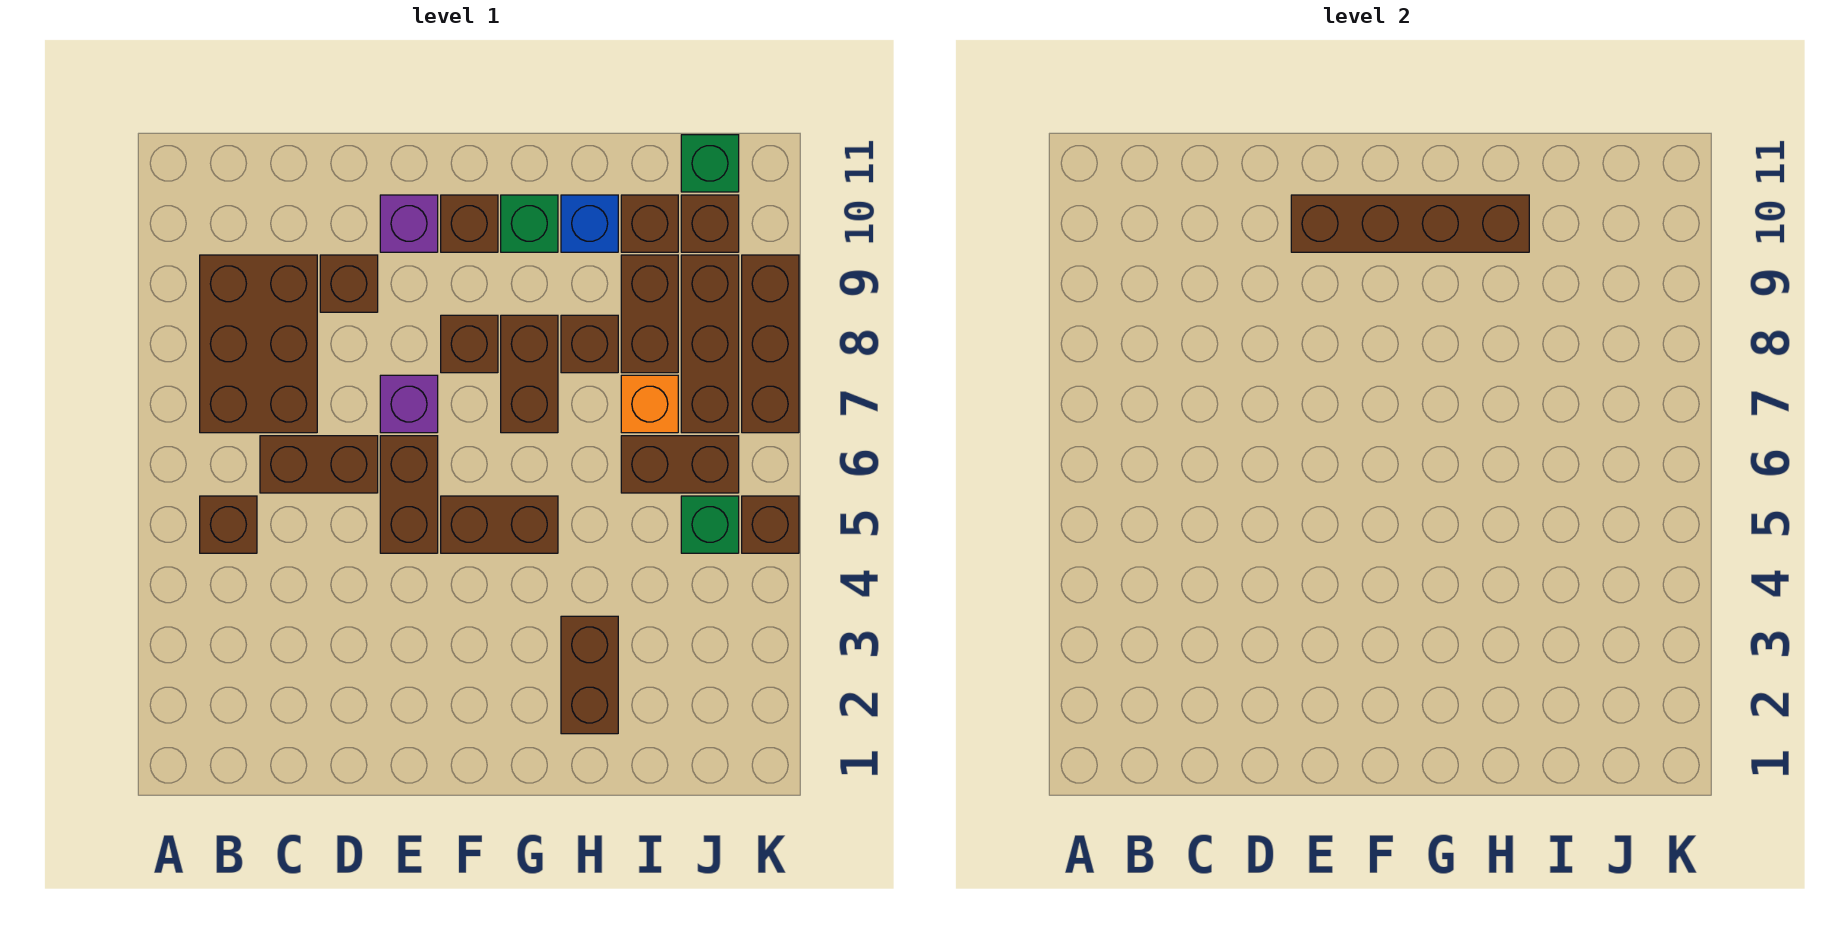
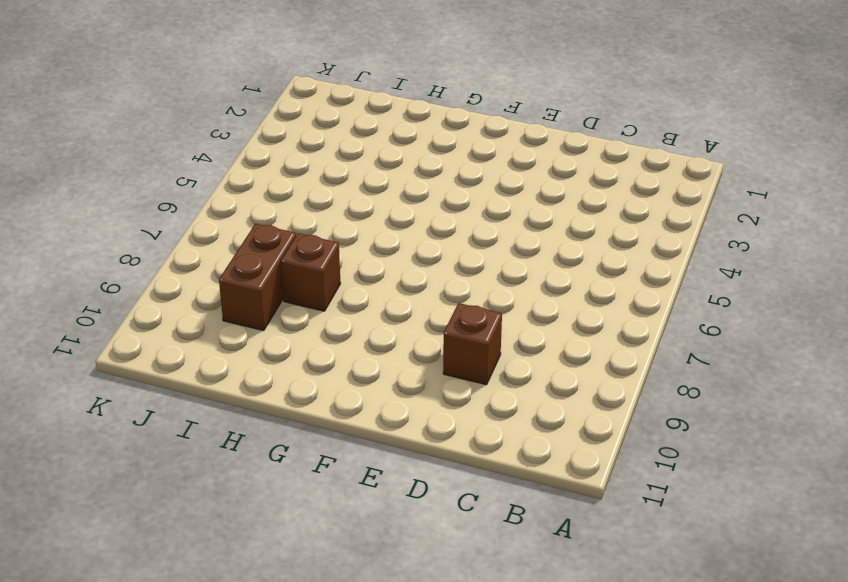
none -> brown 1x1 brick [200,496,257,553]
none -> brown 2x3 brick [200,255,317,433]
none -> brown 1x2 brick [260,436,378,493]

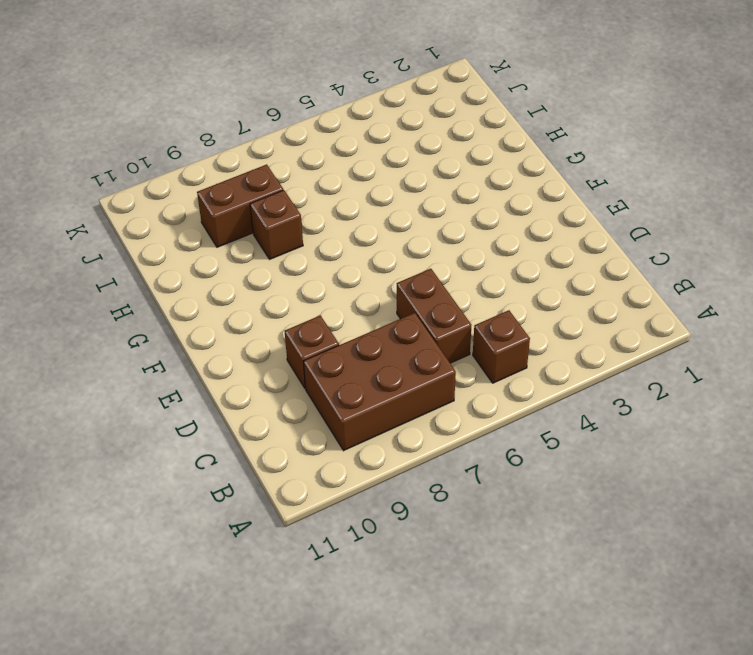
none -> brown 1x2 brick [380,436,438,553]
none -> purple 1x1 brick [380,375,438,433]
none -> purple 1x1 brick [380,195,438,252]

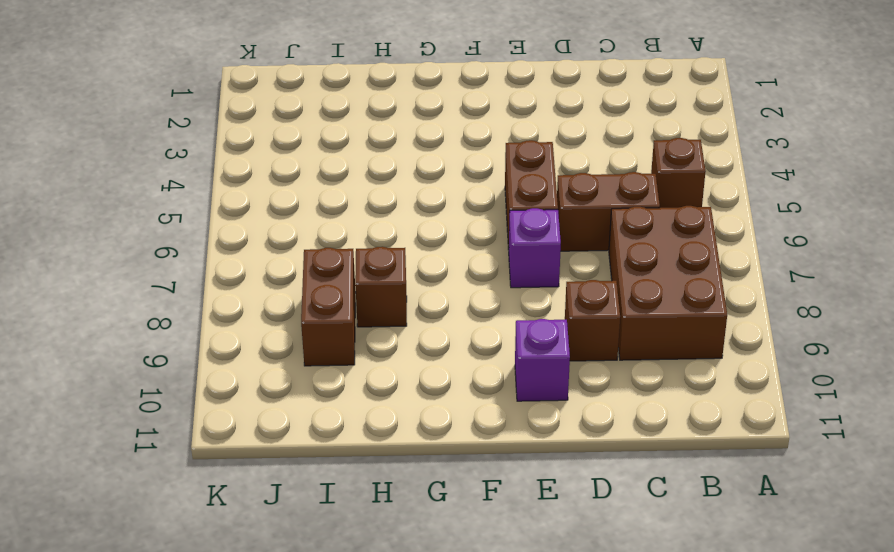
none -> brown 1x2 brick [441,496,558,553]
none -> brown 1x1 brick [441,315,498,373]
none -> brown 1x1 brick [441,195,498,252]

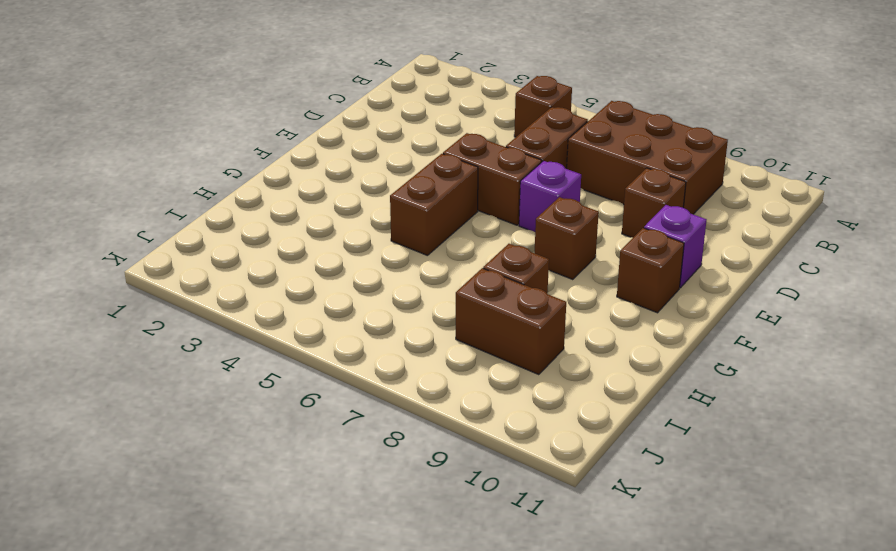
none -> brown 1x2 brick [501,315,558,433]
none -> green 1x1 brick [501,195,558,252]
none -> brown 1x2 brick [561,616,618,734]

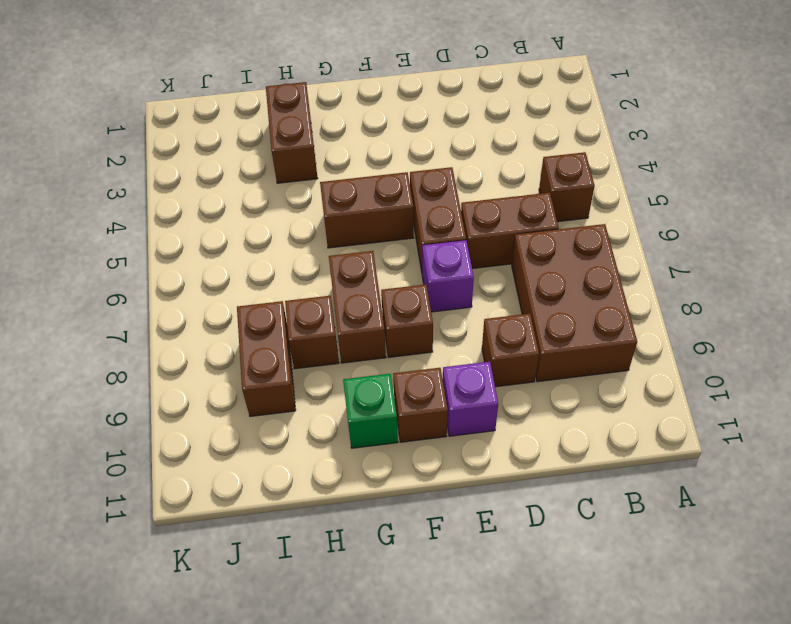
none -> blue 1x1 brick [561,195,618,252]
none -> brown 1x2 brick [621,436,739,493]
none -> orange 1x1 brick [621,375,678,433]

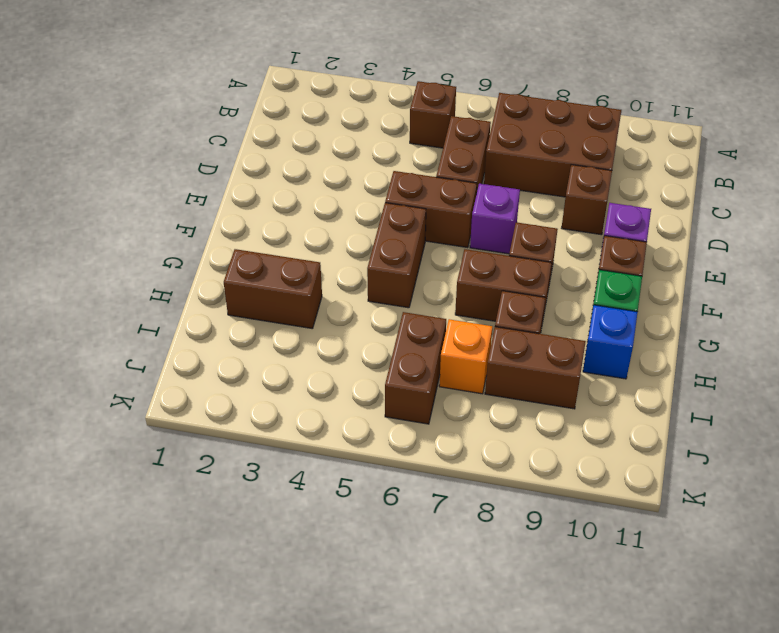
none -> brown 1x1 brick [621,195,678,252]
none -> green 1x1 brick [681,496,739,553]
none -> brown 1x3 brick [681,255,739,433]

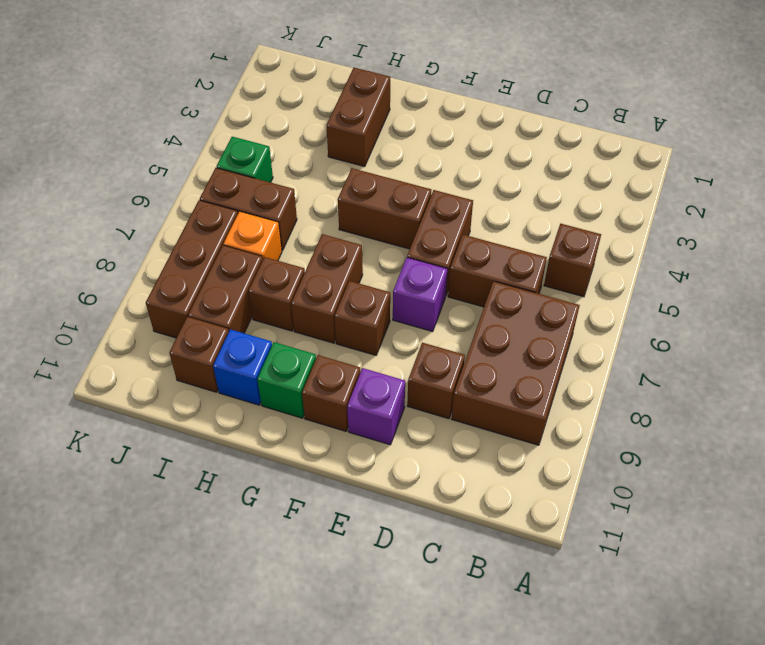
none -> brown 1x1 brick [681,195,739,252]
none -> green 1x1 brick [681,135,739,192]
none -> brown 1x1 brick [742,496,799,553]

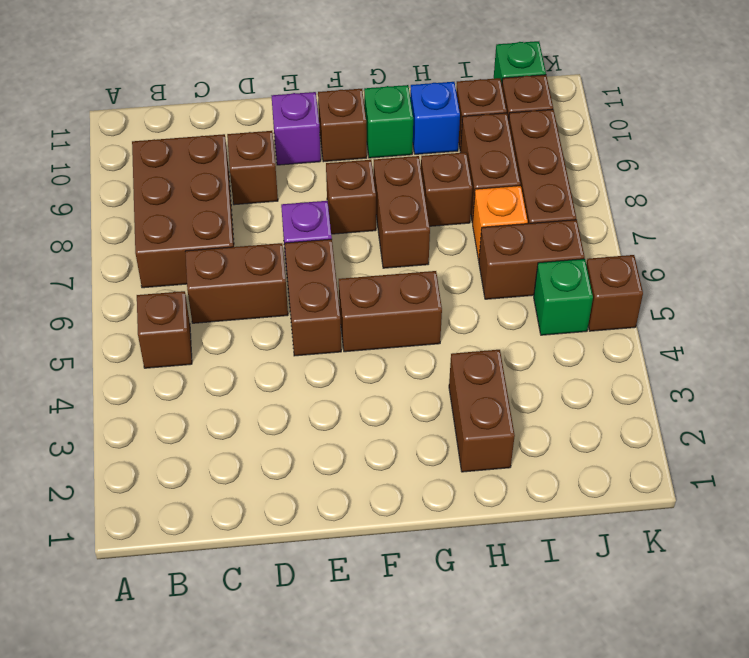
none -> brown 1x3 brick [742,255,799,433]
none -> brown 1x4 brick [1291,195,1529,252]

